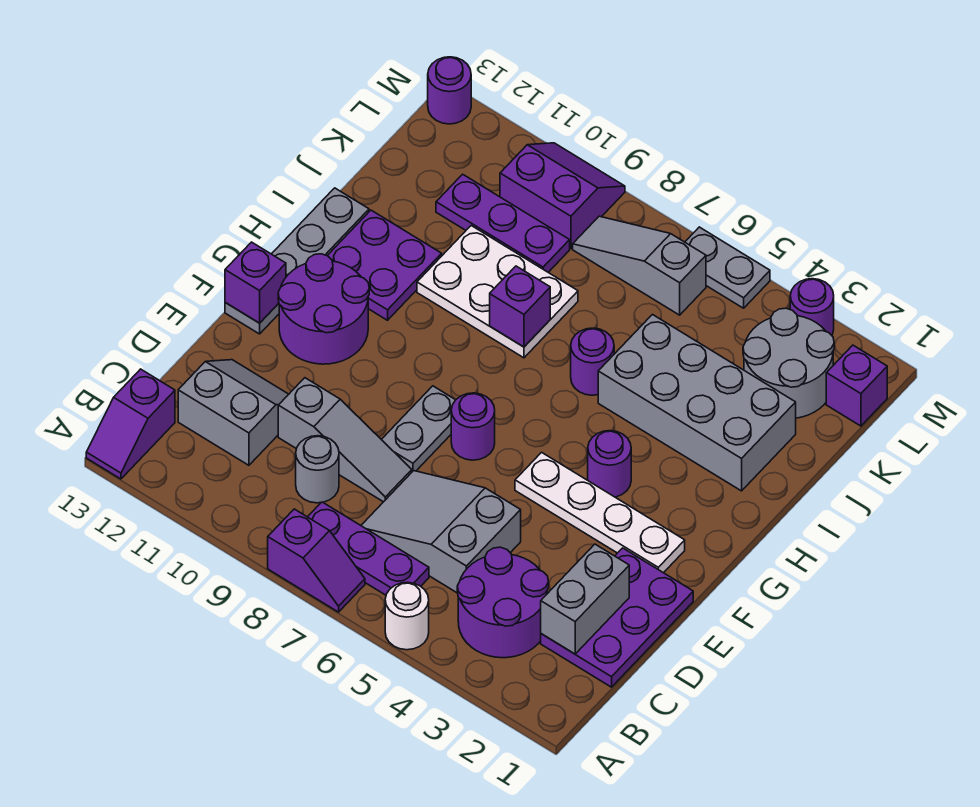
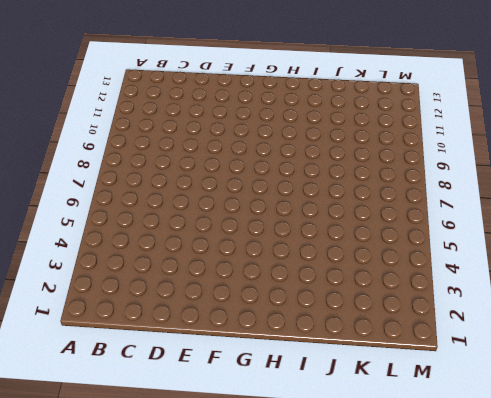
none -> white 1x1 round brick [385,582,429,650]
none -> purple 1x2 slope [268,509,365,612]
none -> purple 1x2 slope [86,369,175,479]
none -> purple 2x2 round brick [457,547,549,658]

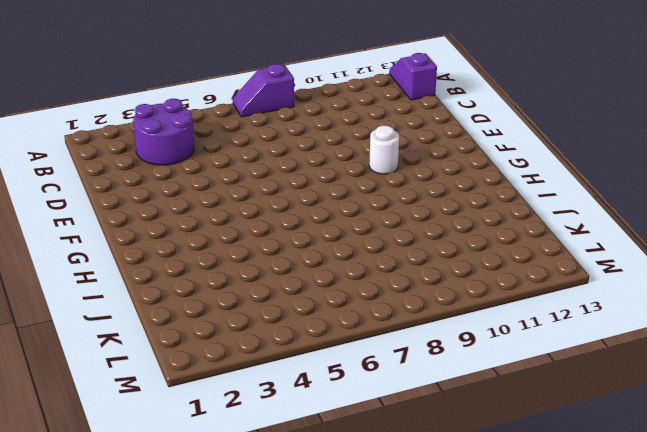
white 1x1 round brick [369,126,399,174] -> white 1x1 round brick moved to [385,582,429,650]
none -> purple 1x3 plate [308,502,429,595]
none -> purple 2x3 plate [541,548,693,687]
none -> grey 2x3 slope [361,471,521,593]
none -> grey 1x1 round brick [296,436,339,503]

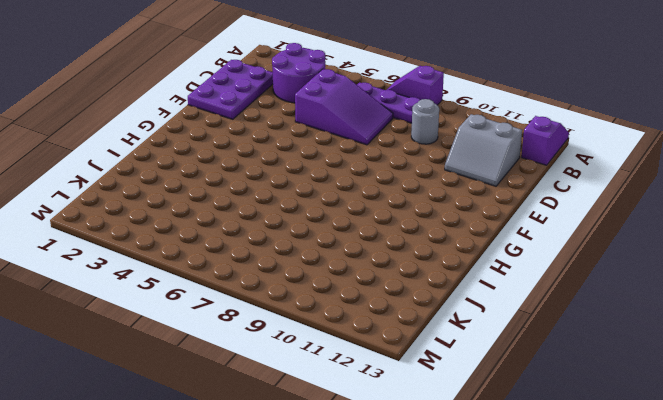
purple 2x3 slope [295,69,393,145] -> grey 2x3 slope [361,471,521,593]
none -> white 1x1 round brick [385,582,429,650]
none -> grey 1x3 slope [278,378,412,502]
none -> grey 1x2 plate [381,386,455,472]
none -> white 1x4 plate [515,452,685,573]

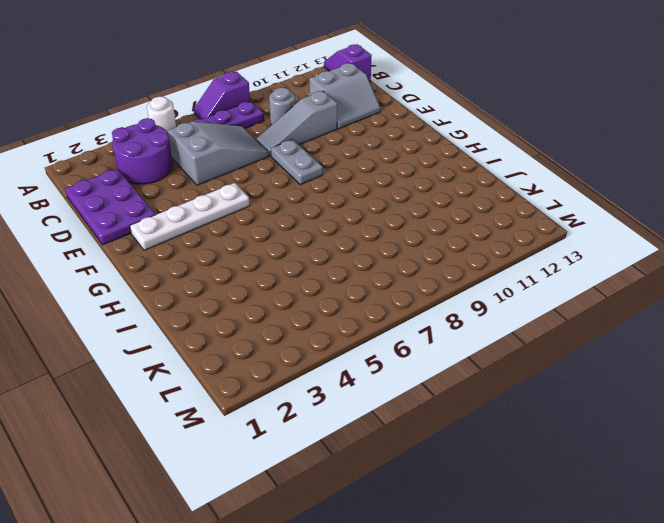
none -> purple 1x1 round brick [451,393,495,460]
none -> purple 2x2 round brick [278,254,369,364]
none -> grey 1x4 plate [225,188,369,334]
none -> purple 1x1 round brick [588,431,631,497]

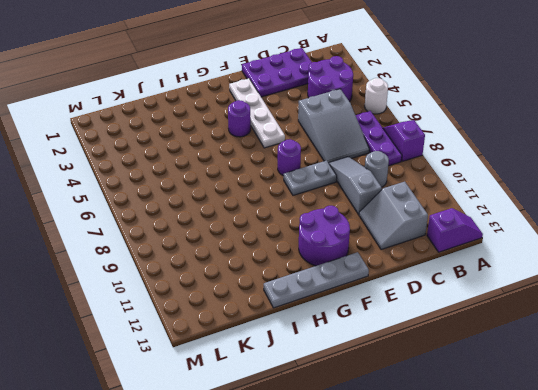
none -> purple 2x2 plate [327,210,442,320]
none -> grey 2x4 brick [598,315,796,491]
none -> purple 1x1 round brick [571,328,614,395]
none -> white 2x3 plate [417,226,578,358]

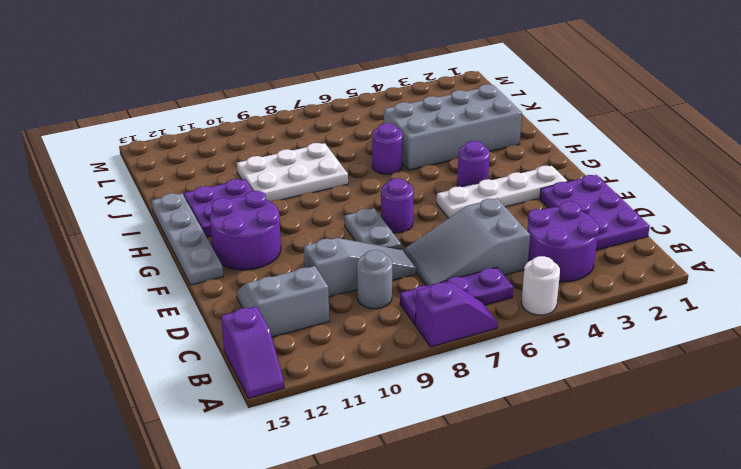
none -> grey 2x2 round brick [743,308,834,418]
none -> purple 1x3 plate [436,174,570,272]
none -> purple 1x1 brick [826,345,887,426]
none -> grey 1x3 slope [573,216,706,315]

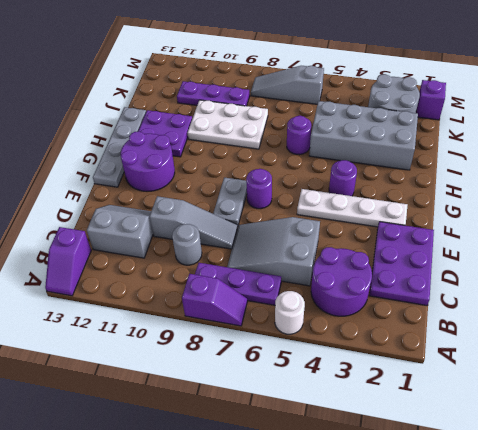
none -> purple 2x2 slope [500,143,625,249]
none -> purple 1x1 round brick [790,279,834,335]
none -> grey 1x2 plate [685,227,770,308]
none -> purple 1x1 round brick [428,57,471,124]

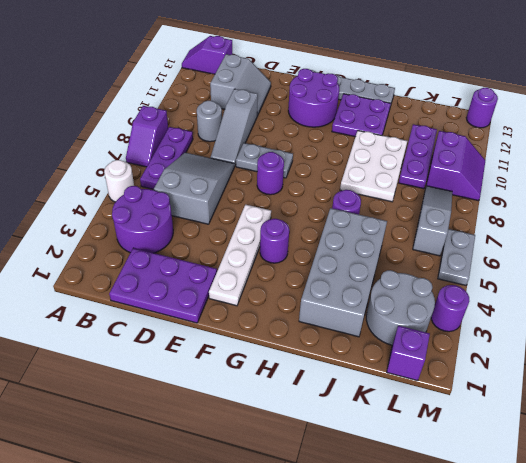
none -> grey 1x2 brick [541,544,629,654]
none -> purple 1x1 brick [225,242,286,323]
none -> purple 1x1 brick [490,266,550,347]

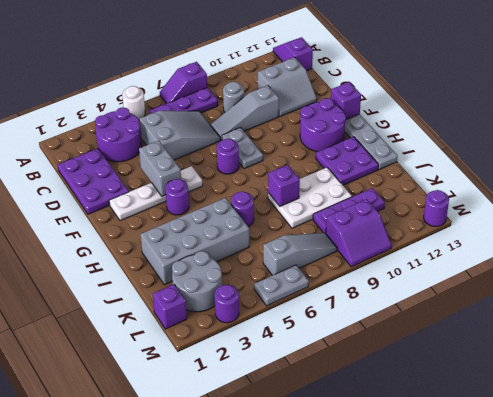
grey 1x2 brick [139,141,181,196] -> grey 1x2 brick moved to [541,544,629,654]

